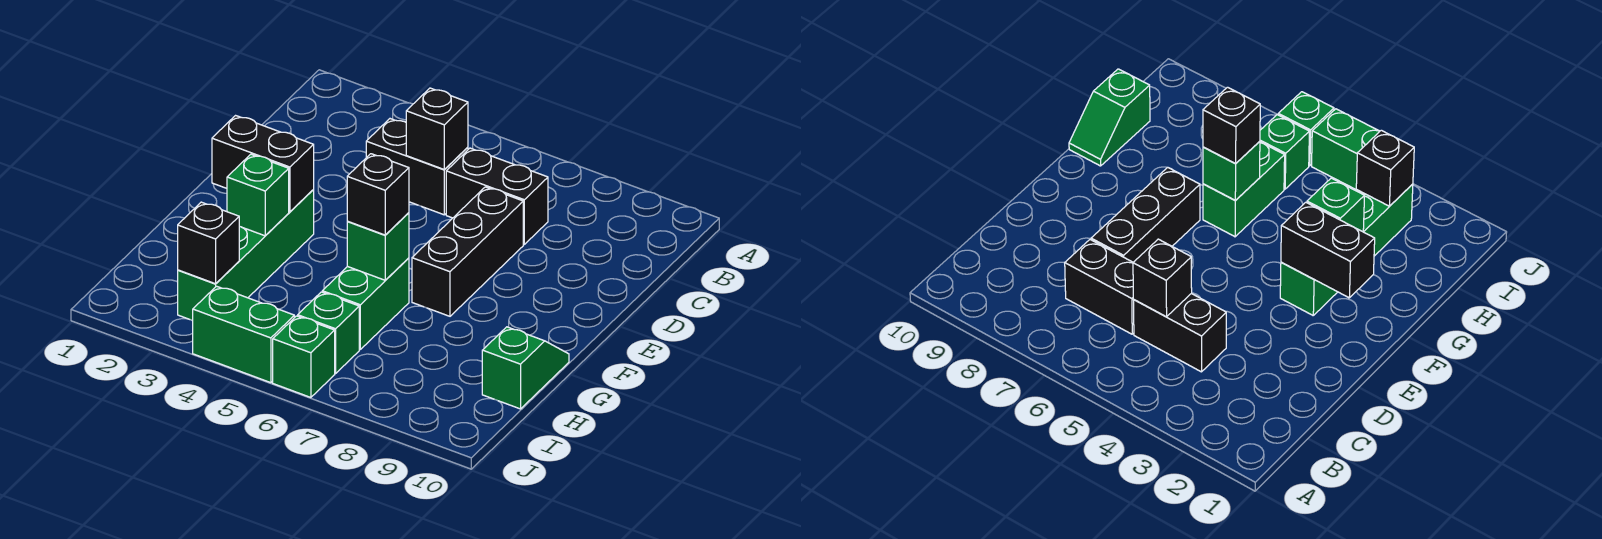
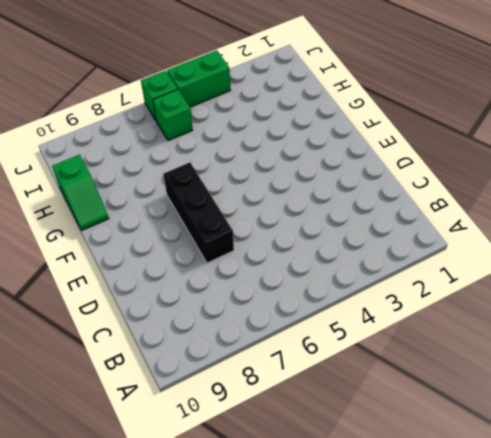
none -> black 1x2 brick [366,119,468,215]
none -> black 1x2 brick [446,148,548,244]
none -> green 1x4 brick [178,190,314,321]

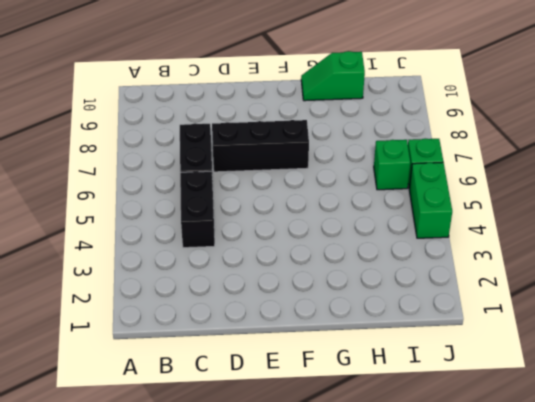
none -> green 1x4 brick [178,190,314,321]
none -> green 1x2 brick [322,258,409,349]
none -> black 1x1 brick [406,88,468,170]

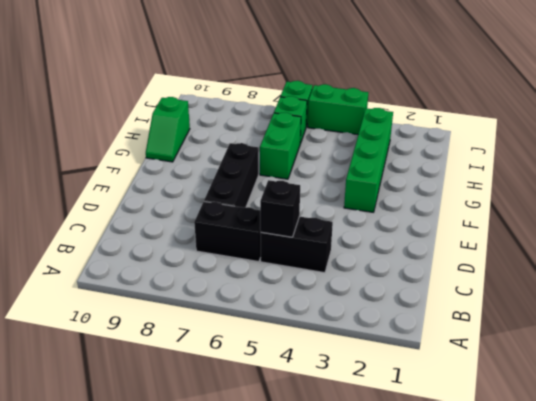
none -> black 1x2 brick [212,116,314,212]
none -> green 1x1 brick [227,154,289,236]
none -> green 1x1 brick [347,213,409,280]

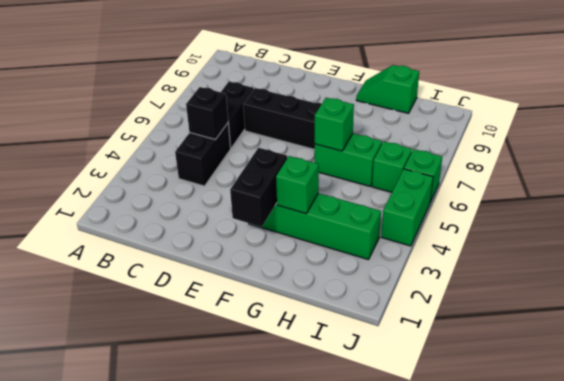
none -> black 1x1 brick [178,202,239,284]
none -> black 1x1 brick [347,154,409,235]

